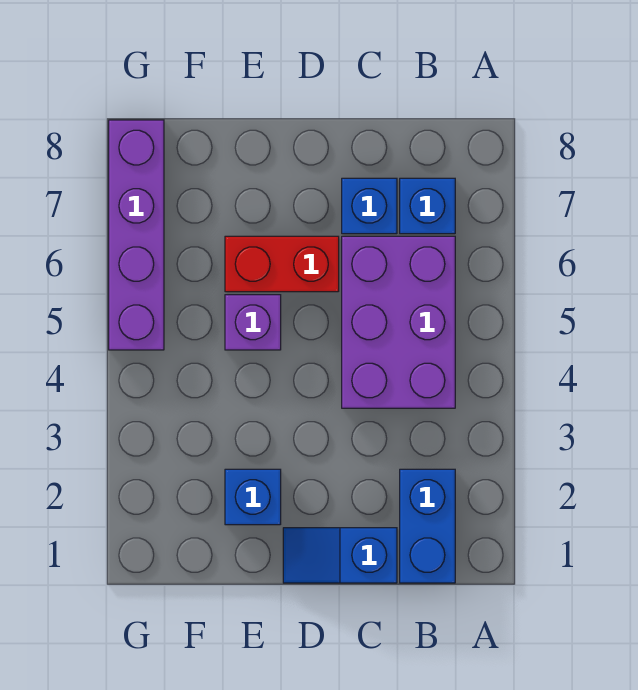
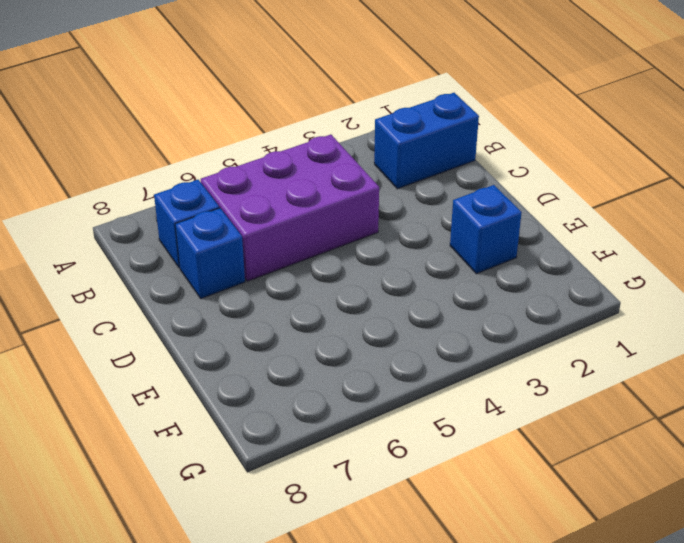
none -> blue 1x2 slope [283,528,397,583]
none -> red 1x2 brick [225,236,339,292]

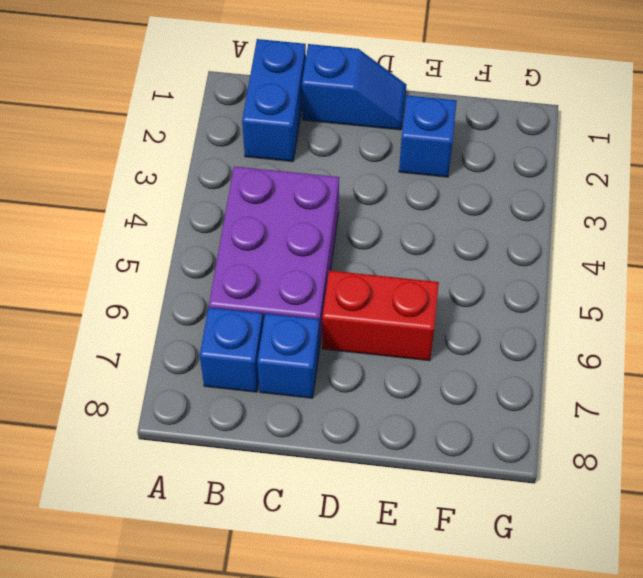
none -> purple 1x1 brick [225,295,281,350]
none -> purple 1x4 brick [109,120,164,350]

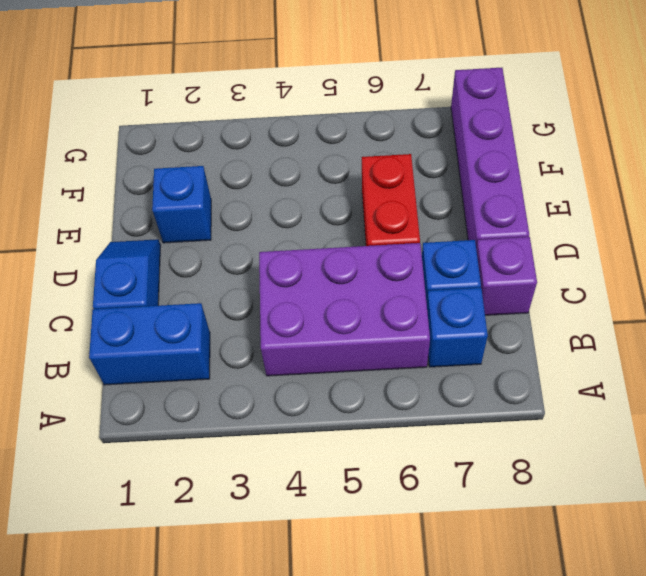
purple 1x1 brick [476,237,537,315] -> purple 1x1 brick moved to [225,295,281,350]
purple 1x4 brick [451,68,529,247] -> purple 1x4 brick turned to [109,120,164,350]

